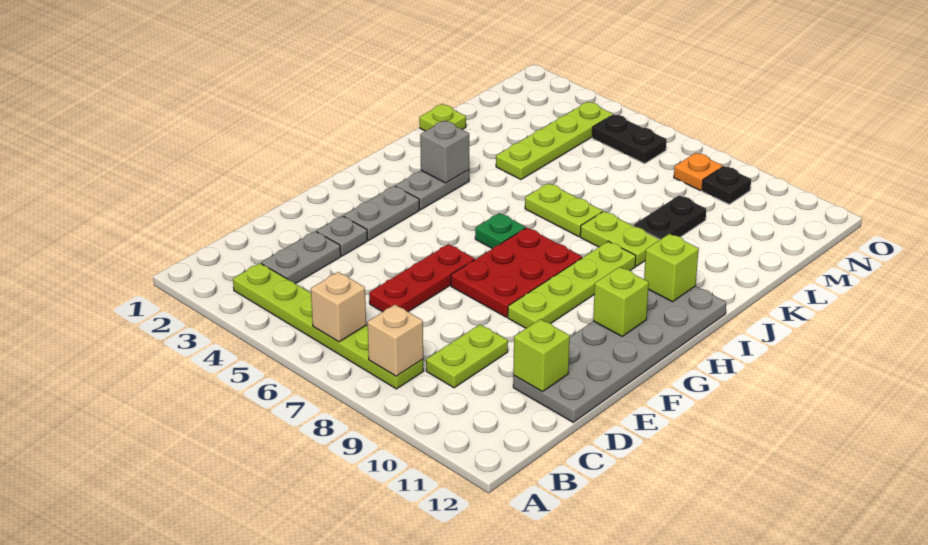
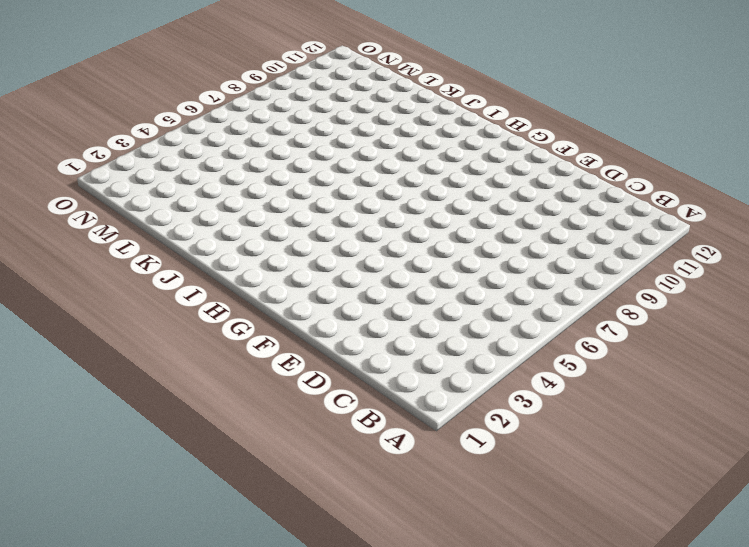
none -> lime 1x6 plate [233,263,424,389]
none -> grey 1x2 plate [261,231,341,284]
none -> lime 1x2 plate [426,325,508,388]

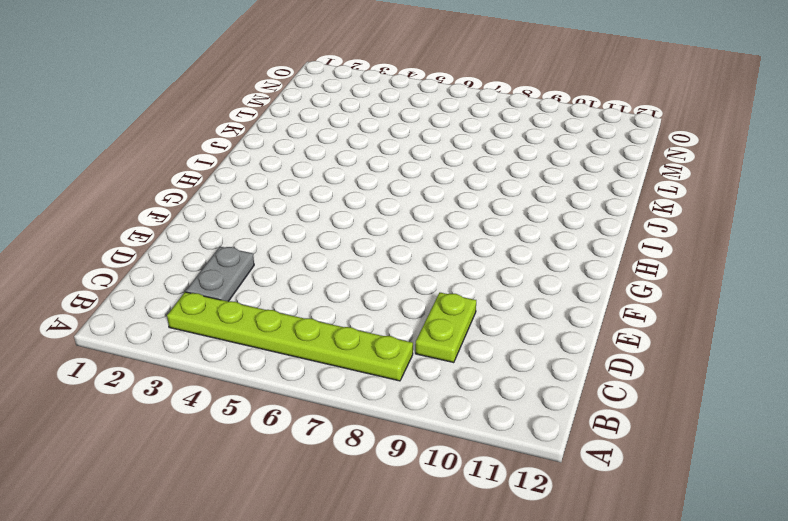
none -> red 1x3 plate [369,244,475,312]
none -> grey 2x6 plate [513,286,726,422]
none -> grey 1x1 plate [317,216,367,256]

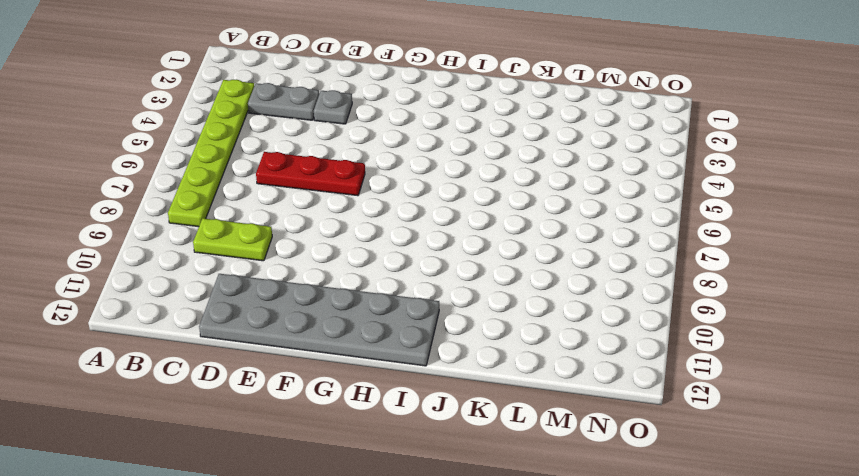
none -> grey 1x2 plate [343,186,419,240]
none -> red 2x3 plate [451,228,582,317]
none -> lime 1x4 plate [508,241,636,328]

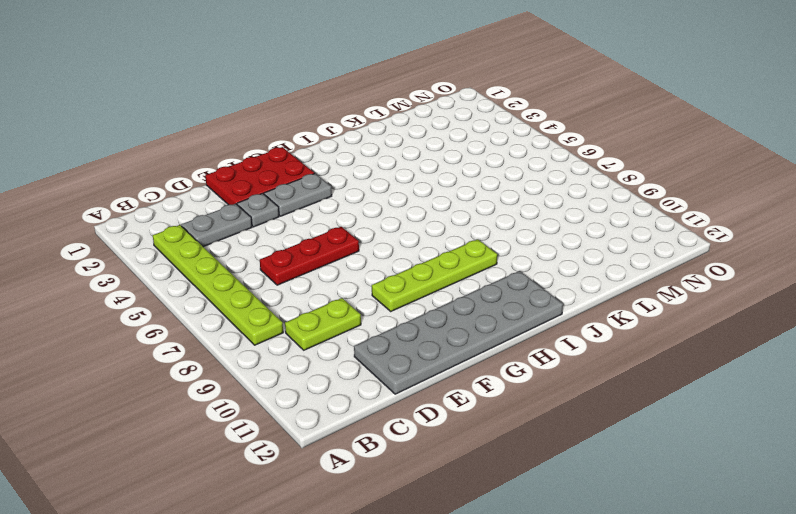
red 2x3 plate [205,147,314,205] -> red 2x3 plate moved to [451,228,582,317]
none -> grey 1x2 plate [396,170,469,210]
none -> green 1x1 plate [475,213,526,249]
none -> lime 1x2 plate [525,183,602,237]

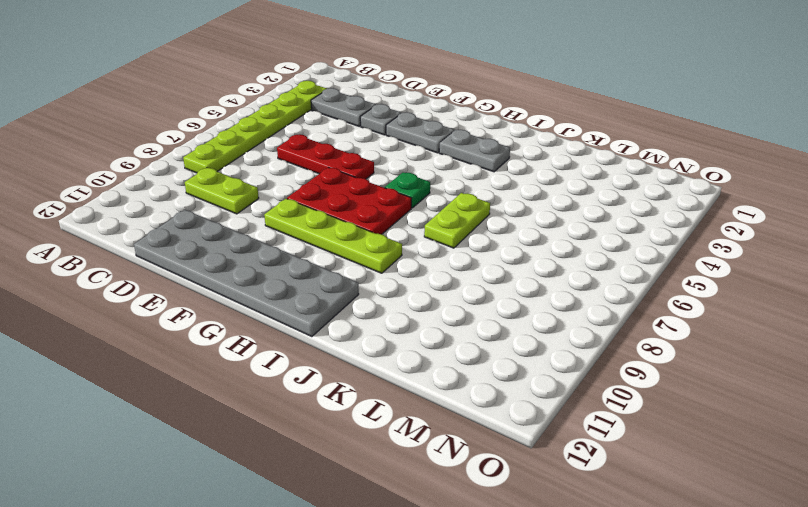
none -> lime 1x2 plate [580,211,660,266]
none -> lime 1x1 plate [419,104,466,131]
none -> lime 1x4 plate [496,102,613,180]

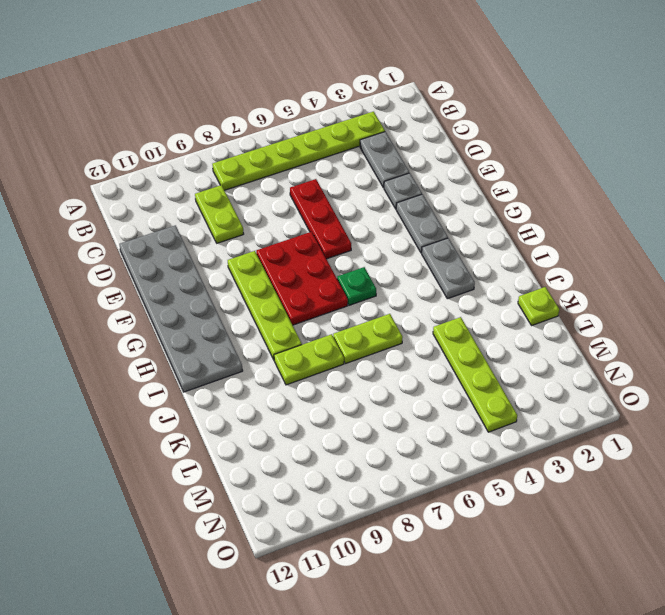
none -> black 1x2 plate [633,195,706,239]
none -> black 1x2 plate [592,114,667,164]
none -> orange 1x1 plate [674,153,723,191]

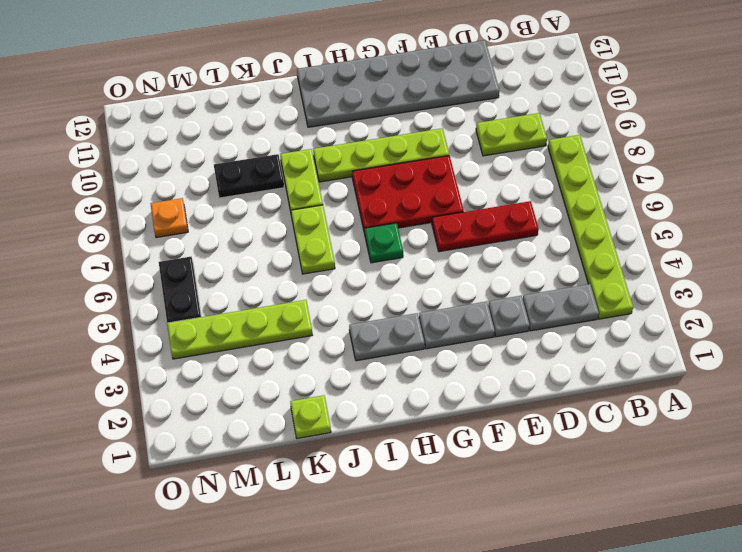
none -> black 1x1 plate [702,166,751,204]
none -> tan 1x1 brick [311,272,366,342]
none -> tan 1x1 brick [368,305,423,376]

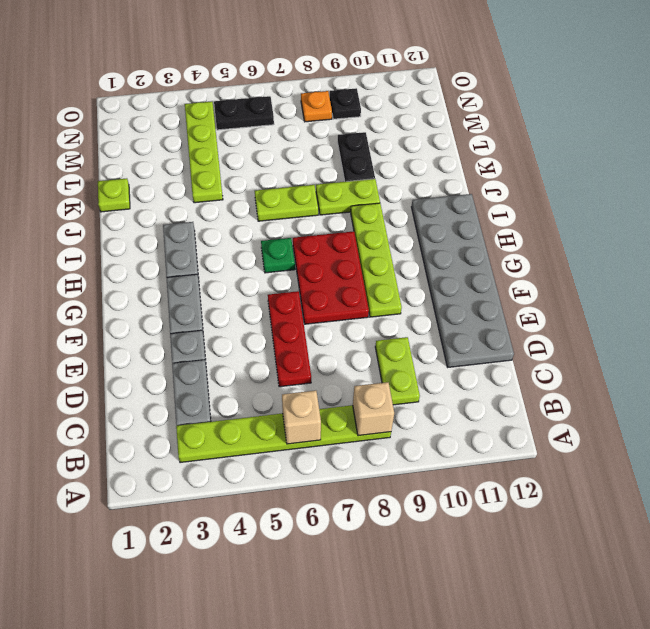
none -> lime 1x1 brick [513,319,570,392]
none -> lime 1x1 brick [593,267,649,336]
none -> grey 1x1 brick [420,121,469,183]

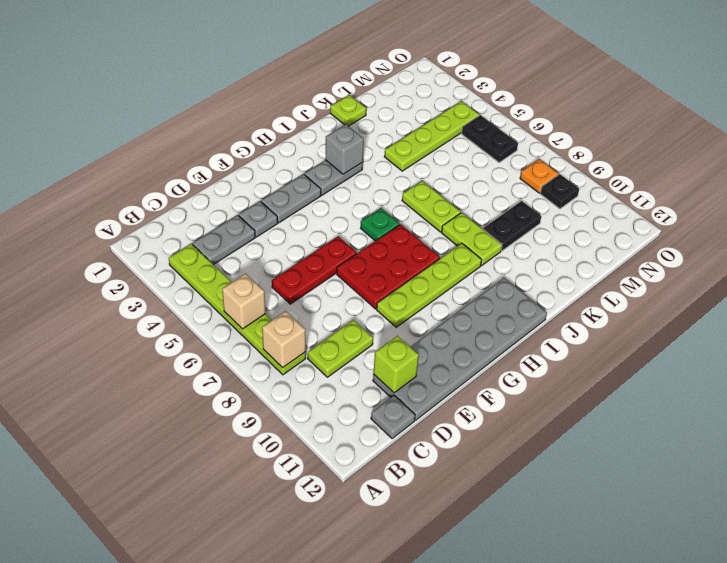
grey 1x1 plate [371,395,415,439] -> none
none -> lime 1x1 brick [593,267,649,336]
none -> lime 1x1 brick [644,234,699,302]

